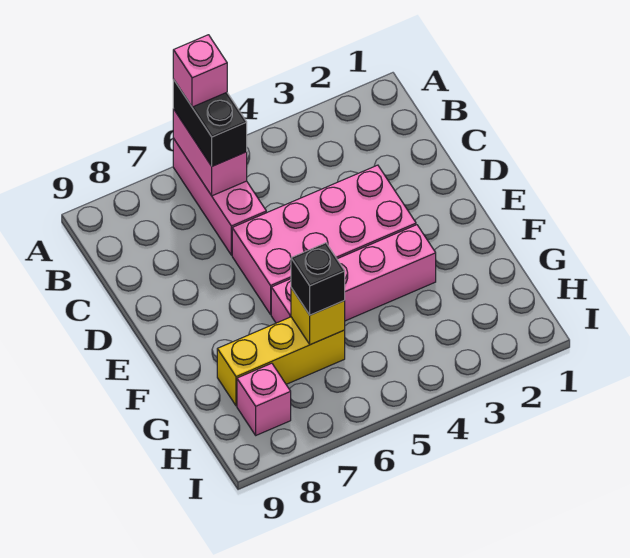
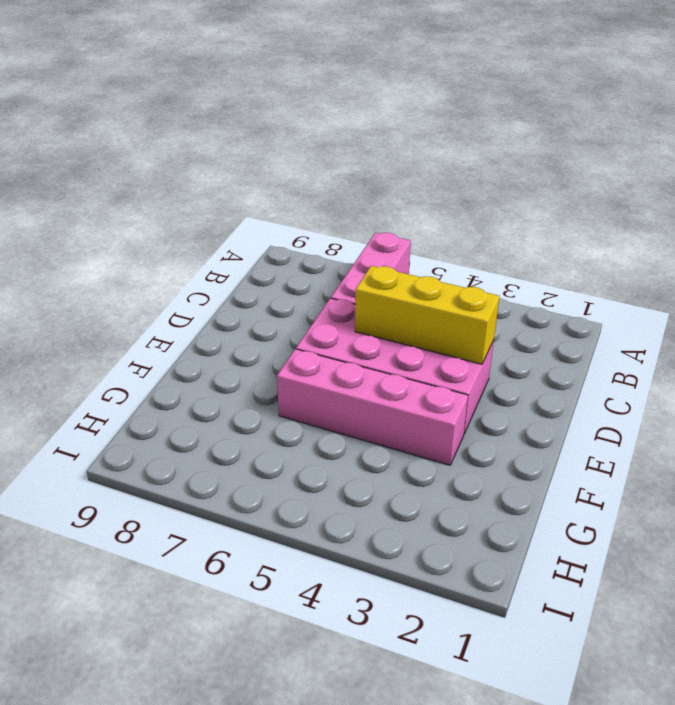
yellow 1x3 brick [355,266,500,364] -> yellow 1x3 brick moved to [217,317,345,406]
none -> pink 1x1 brick [237,363,291,435]
none -> pink 1x2 brick [173,109,247,196]

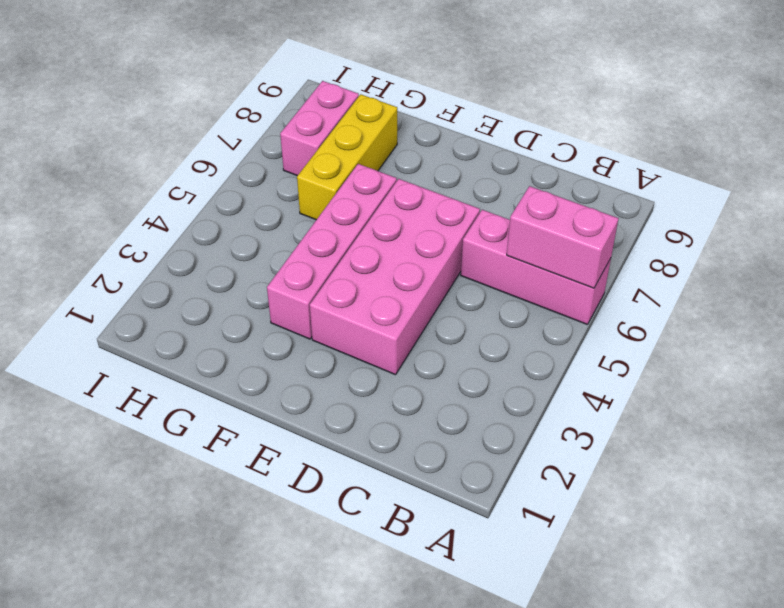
pink 1x2 brick [280,81,359,176] -> pink 1x1 brick [237,363,291,435]
none -> yellow 1x1 brick [291,288,345,345]
none -> black 1x2 brick [173,80,247,166]

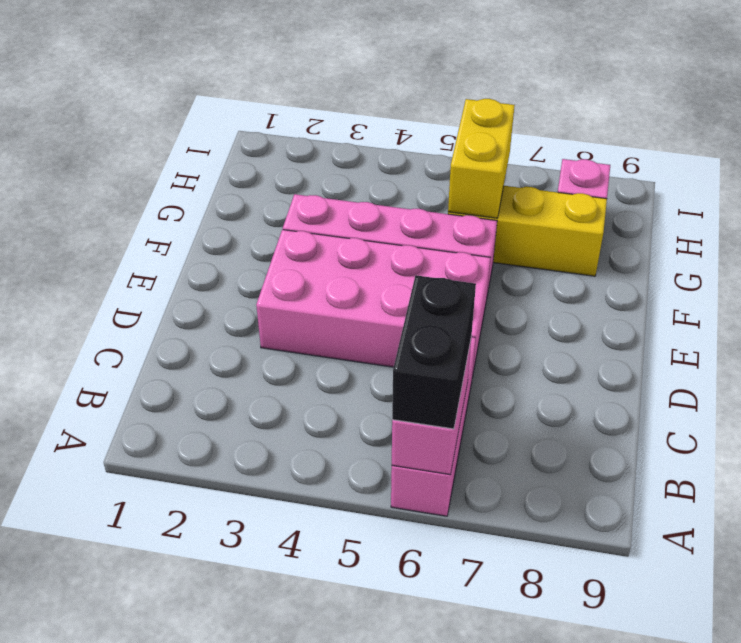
yellow 1x2 brick [448,99,515,218] -> yellow 1x1 brick [291,288,345,345]
none -> black 1x1 brick [291,243,345,315]
none -> pink 1x1 brick [173,35,227,107]

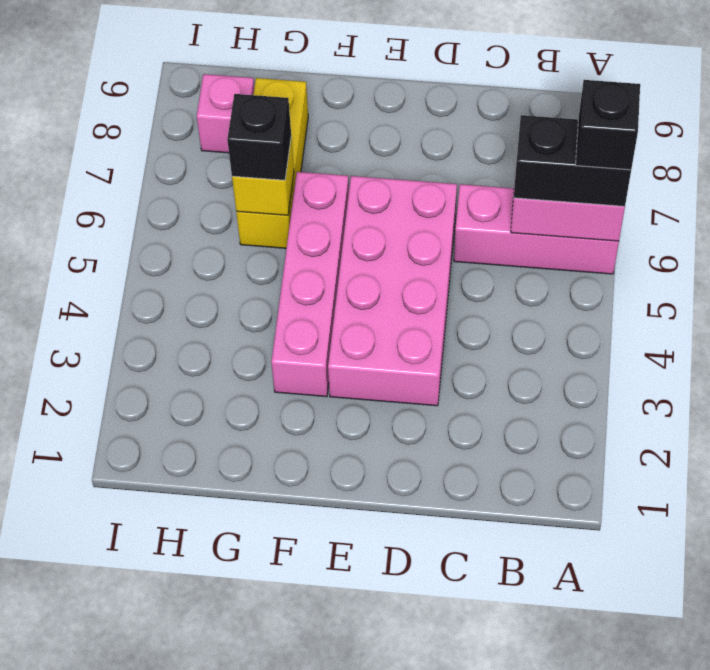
black 1x1 brick [576,80,640,170] -> pink 1x1 brick [173,35,227,107]

